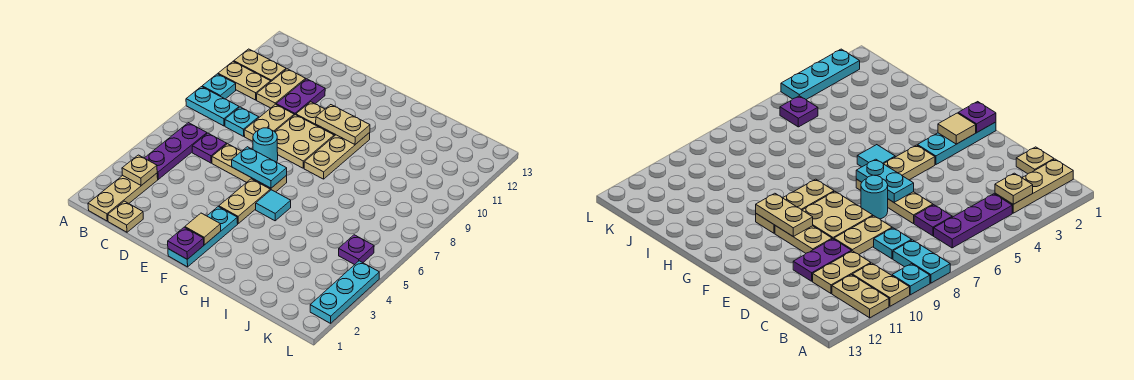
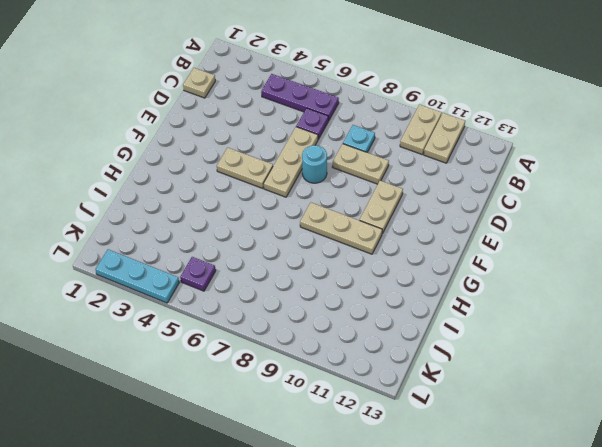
none -> cyan 1x2 plate [186,87,239,126]
none -> cyan 1x1 plate [202,74,236,99]
none -> tan 1x3 plate [88,173,158,221]

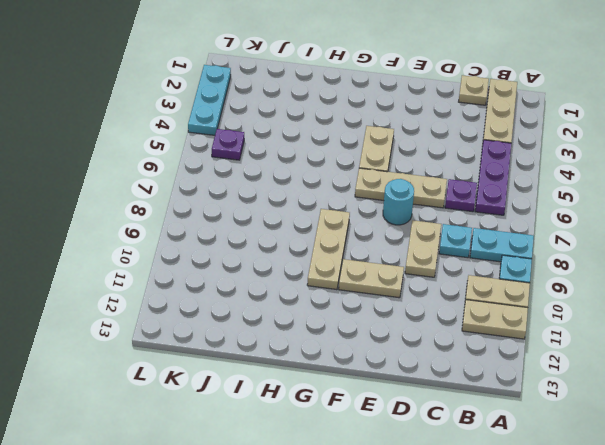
none -> tan 1x2 plate [257,69,306,108]
none -> purple 1x2 plate [276,79,325,115]
none -> tan 2x2 plate [275,115,334,168]

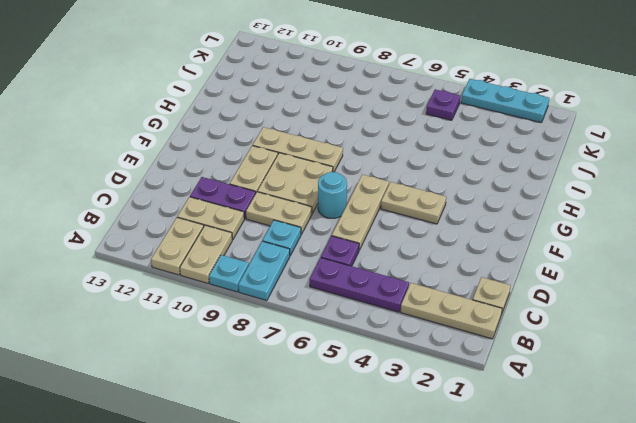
none -> cyan 1x3 plate [168,207,238,267]
none -> cyan 1x1 tile [256,190,291,221]
none -> tan 1x1 plate [122,155,157,185]

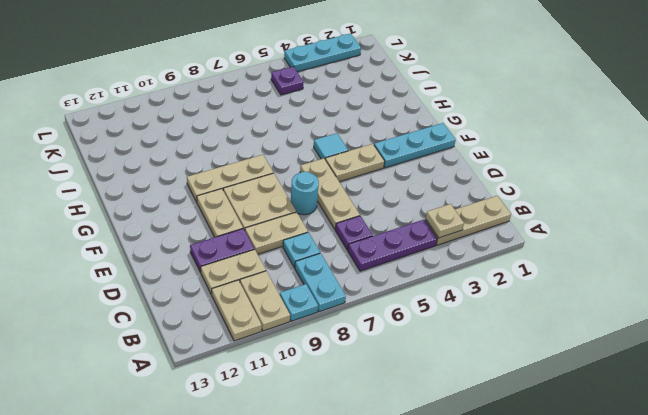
none -> tan 1x1 plate [108,201,143,232]
none -> cyan 1x2 plate [232,147,287,188]
none -> purple 1x1 plate [168,227,204,259]

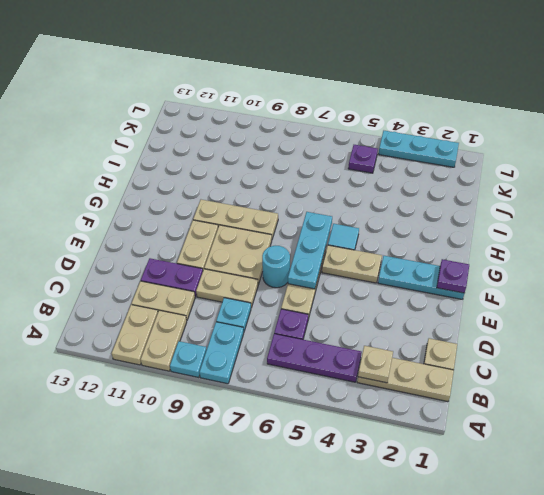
cyan 1x3 plate [288,212,332,289] -> cyan 1x2 plate [232,147,287,188]
none -> tan 1x1 tile [185,213,221,245]
none -> tan 1x2 plate [316,105,370,144]

